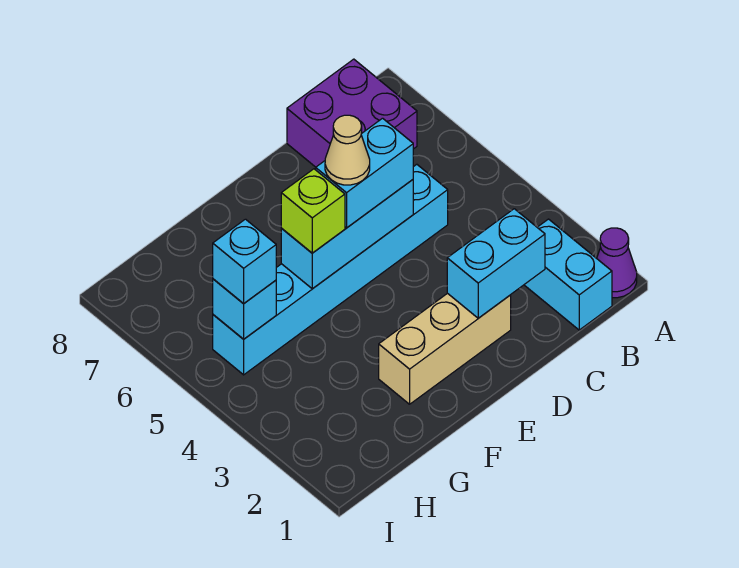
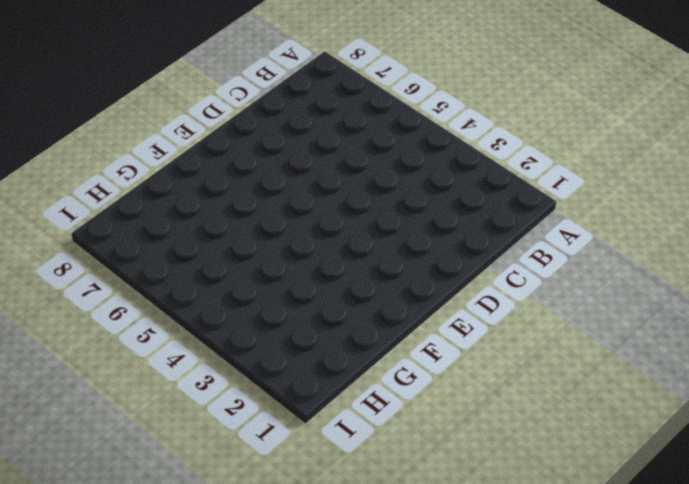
none -> purple 1x1 cone [597,228,637,298]
none -> cyan 1x2 brick [524,219,612,330]
none -> purple 2x2 brick [287,59,417,167]

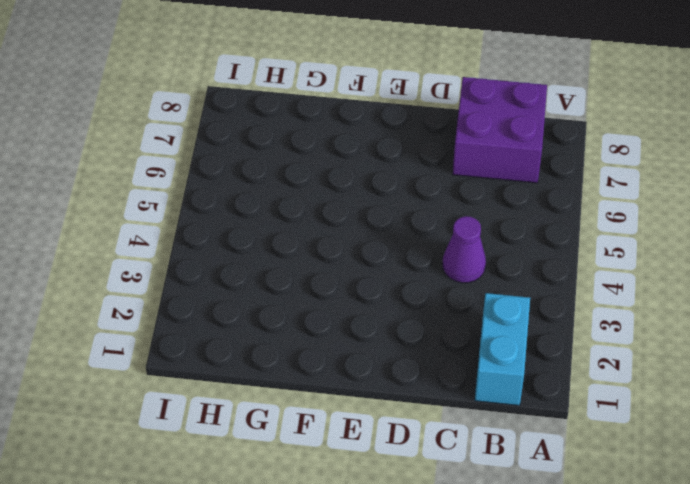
purple 1x1 cone [443,216,486,283] -> purple 1x1 cone moved to [597,228,637,298]
none -> cyan 1x6 brick [213,164,448,375]
none -> tan 1x3 brick [379,293,511,404]
none -> cyan 1x2 brick [447,209,545,318]

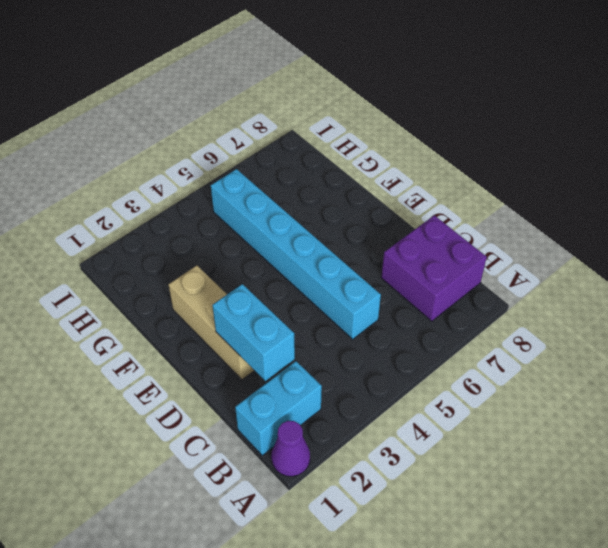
none -> cyan 1x3 brick [281,180,413,289]
none -> cyan 1x1 brick [213,279,276,339]
none -> cyan 1x2 brick [316,118,413,228]

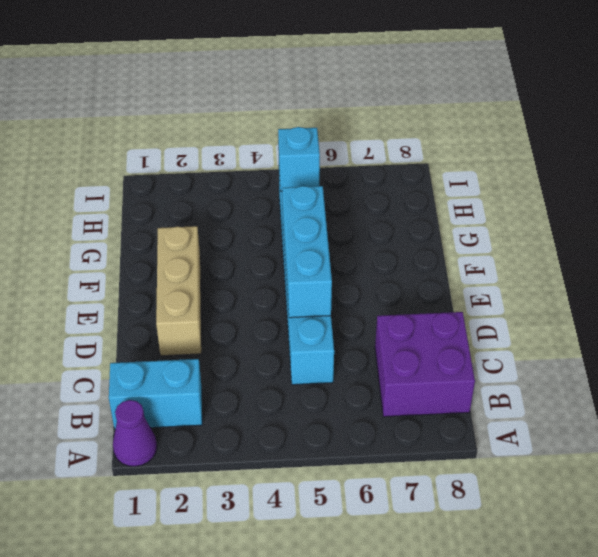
none -> cyan 1x2 brick [447,209,545,318]
none -> cyan 1x2 brick [316,118,413,228]
none -> lime 1x1 brick [281,169,345,253]

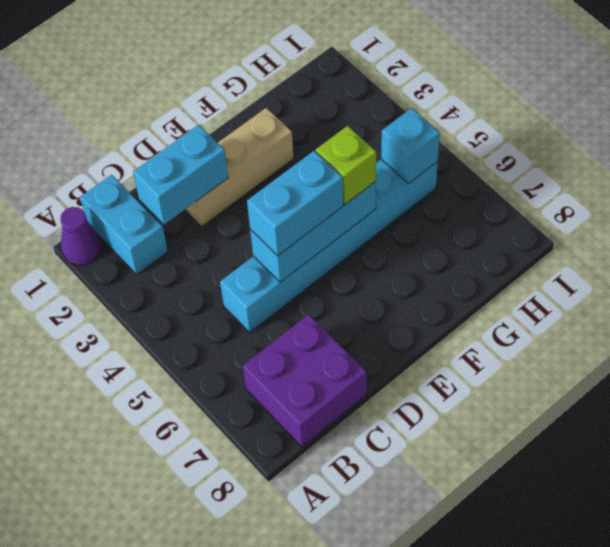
none -> cyan 1x1 brick [213,219,276,304]
none -> tan 1x1 cone [325,115,370,185]

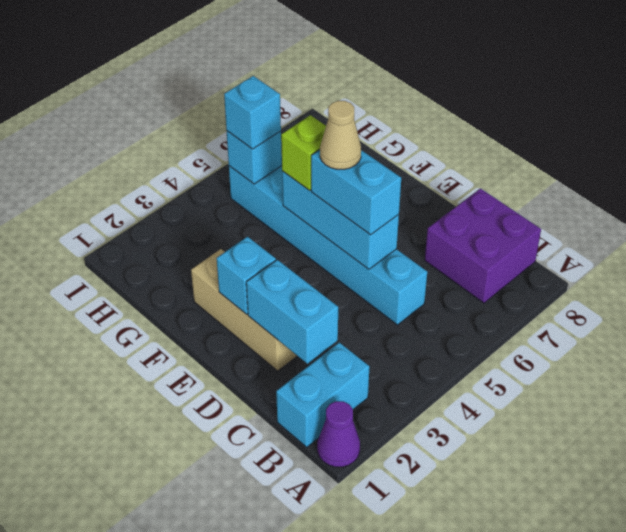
cyan 1x1 brick [216,237,276,314] -> none

